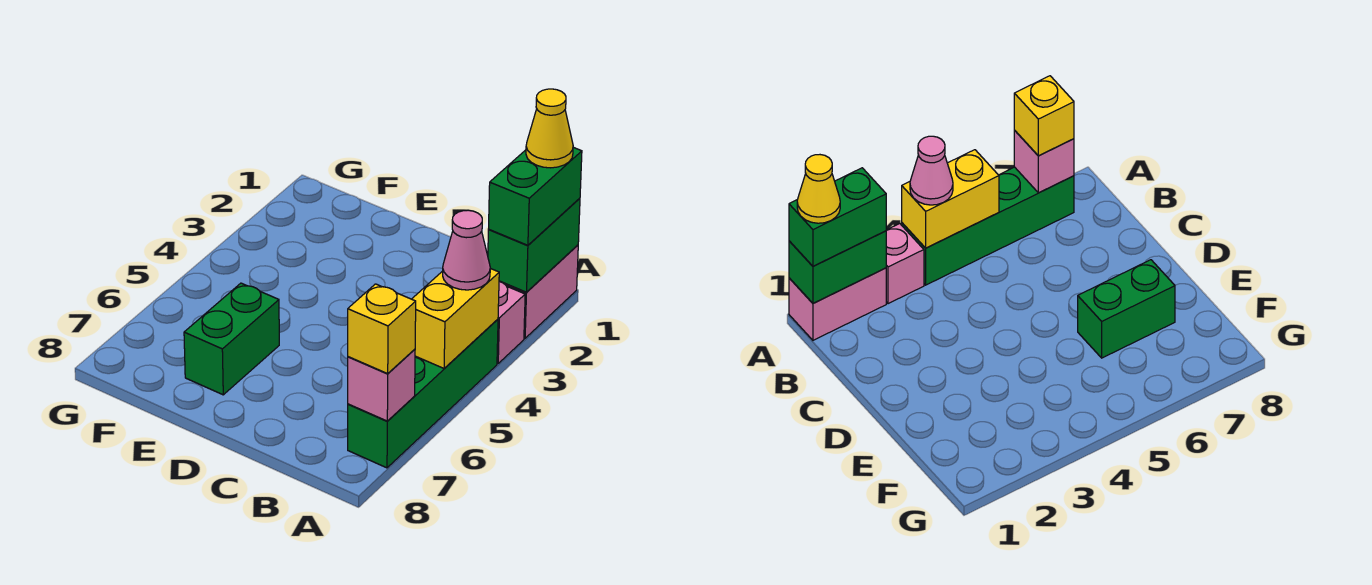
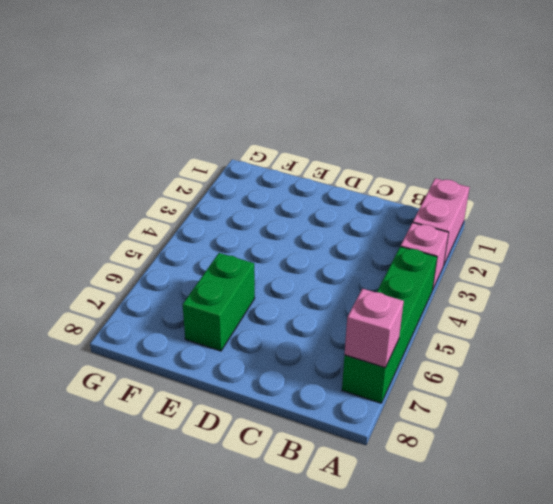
none -> green 1x2 brick [488,198,580,292]
none -> yellow 1x2 brick [412,268,499,368]

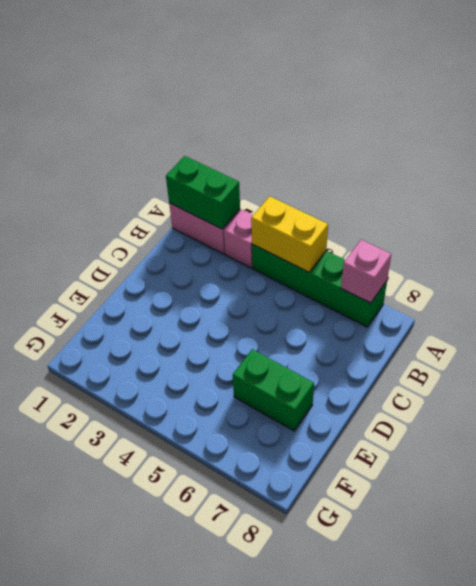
none -> green 1x2 brick [489,147,582,245]
none -> pink 1x1 cone [443,210,490,290]

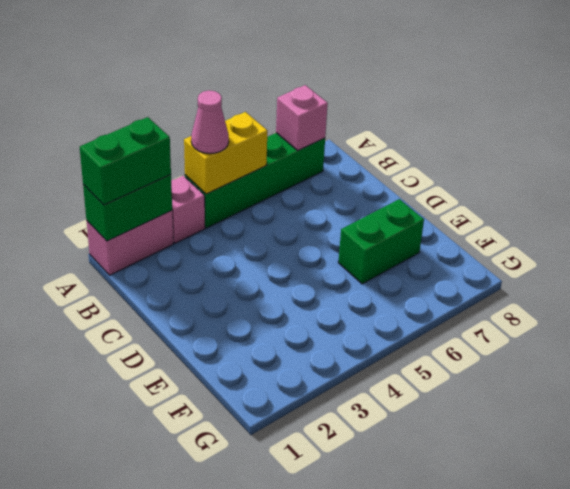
none -> yellow 1x1 brick [348,284,416,374]
none -> yellow 1x1 cone [526,89,573,168]

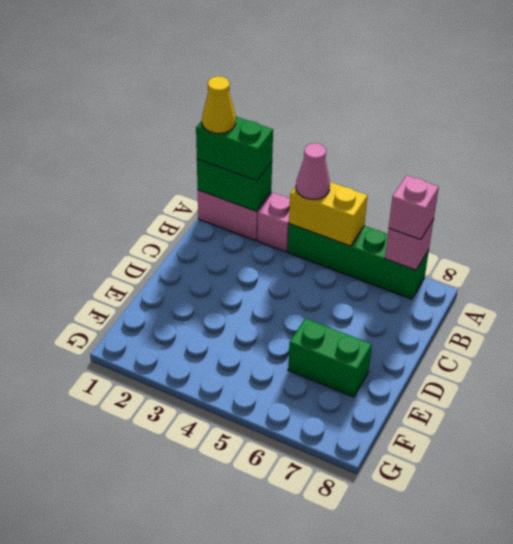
pink 1x1 brick [389,175,439,240] -> yellow 1x1 brick [348,284,416,374]

